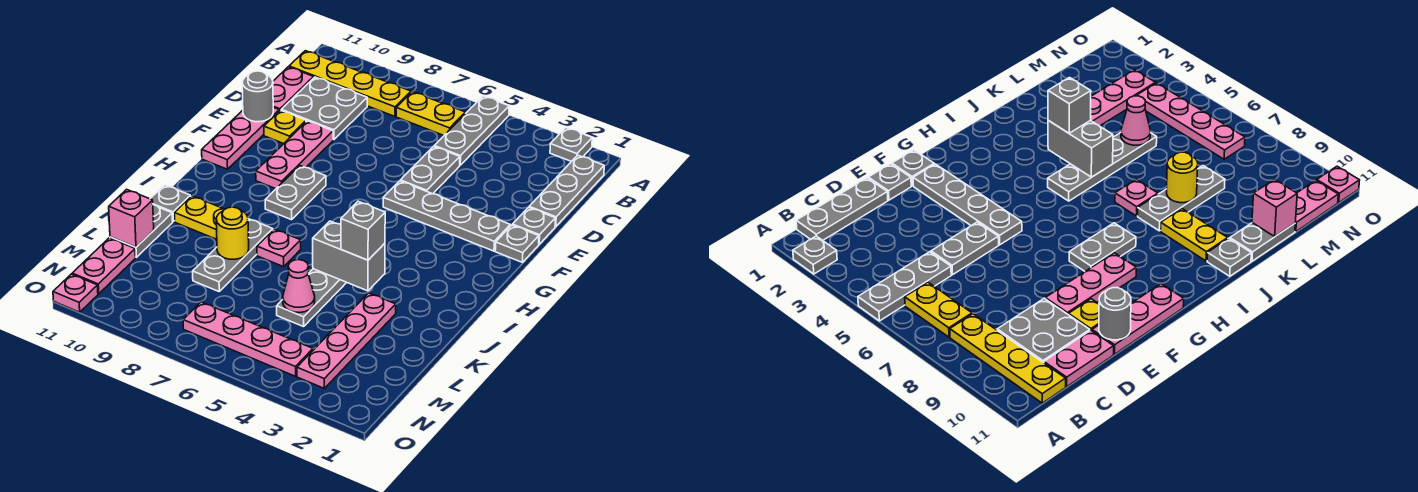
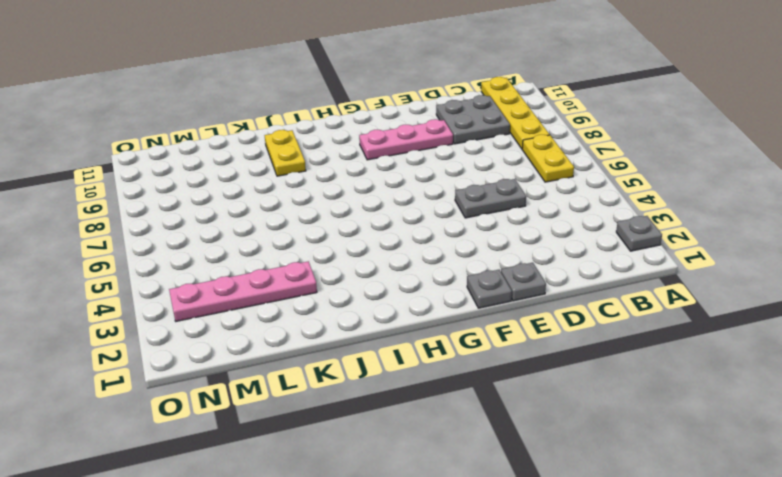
none -> grey 1x3 plate [434,96,509,165]
none -> grey 1x3 plate [529,155,604,227]
none -> pink 1x2 plate [273,67,314,111]
none -> yellow 1x1 plate [264,110,306,144]

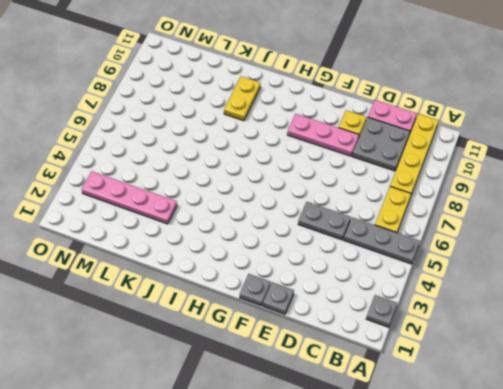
none -> grey 1x3 plate [529,155,604,227]
none -> pink 1x3 plate [202,107,279,169]
none -> grey 1x4 plate [383,181,510,251]
none -> grey 1x2 plate [265,166,326,220]

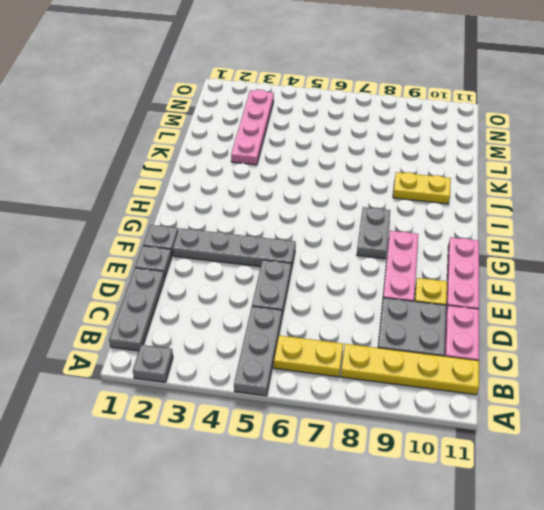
none -> grey 1x4 plate [277,269,347,327]
none -> pink 1x1 plate [257,229,301,267]
none -> grey 1x3 plate [193,219,273,291]
none -> grey 1x1 plate [150,185,191,221]

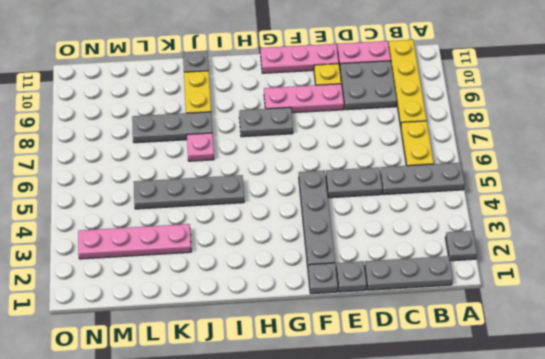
none -> grey 1x2 plate [110,205,173,257]
none -> pink 1x2 plate [72,238,136,294]
none -> pink 1x4 plate [183,302,313,376]
none -> pink 1x1 plate [53,274,98,312]

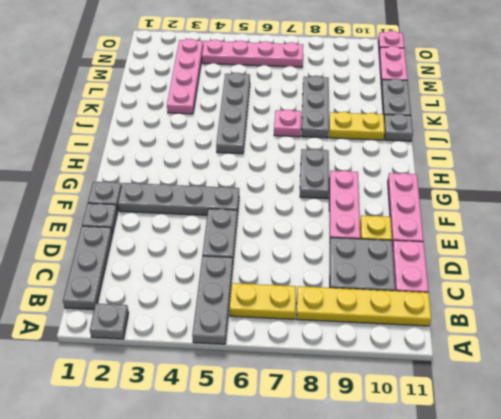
none -> grey 1x1 round brick [242,71,273,122]
none -> grey 1x2 brick [313,221,385,291]
none -> yellow 1x1 round brick [216,207,249,259]
none -> pink 1x1 cone [283,260,315,313]

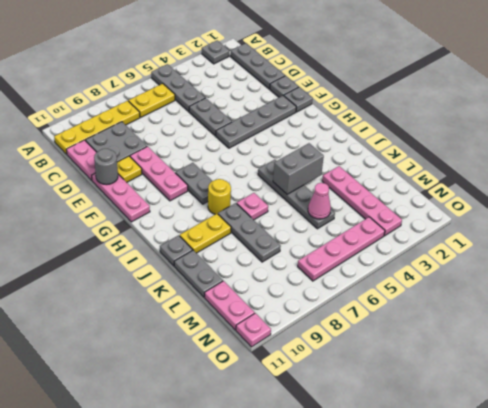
yellow 1x1 round brick [208,179,231,214] -> yellow 1x1 round brick moved to [216,207,249,259]
none -> pink 1x1 brick [109,189,154,247]
none -> grey 1x1 brick [341,201,385,260]

